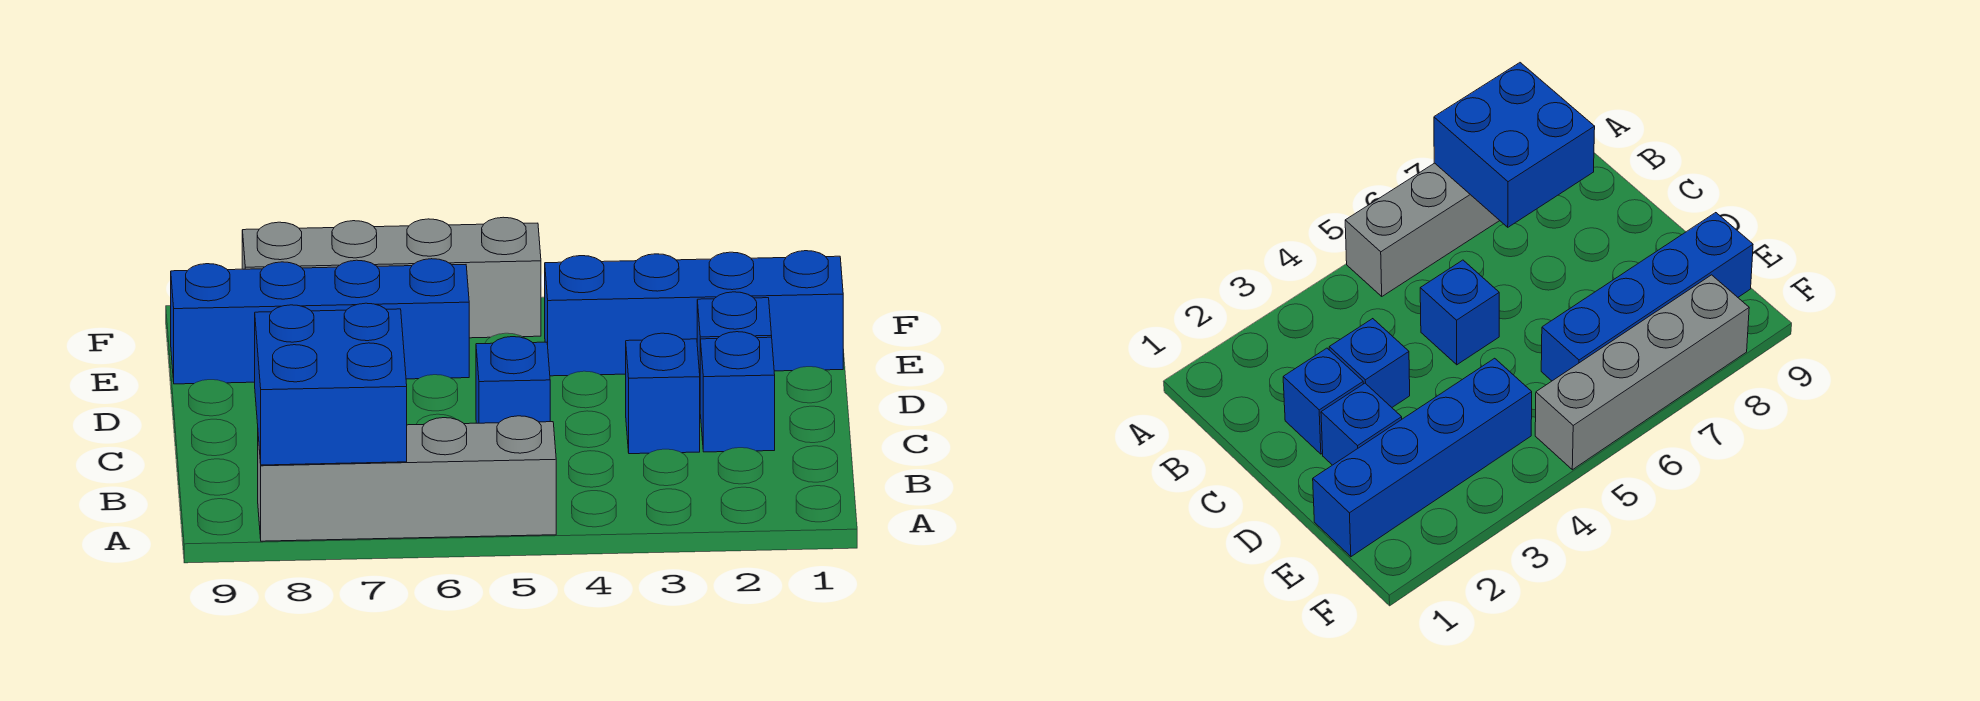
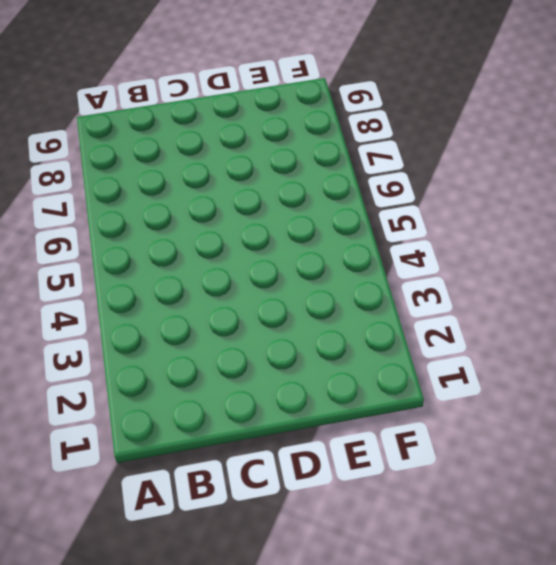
none -> grey 1x4 brick [258,416,556,541]
none -> blue 1x1 brick [700,332,775,452]

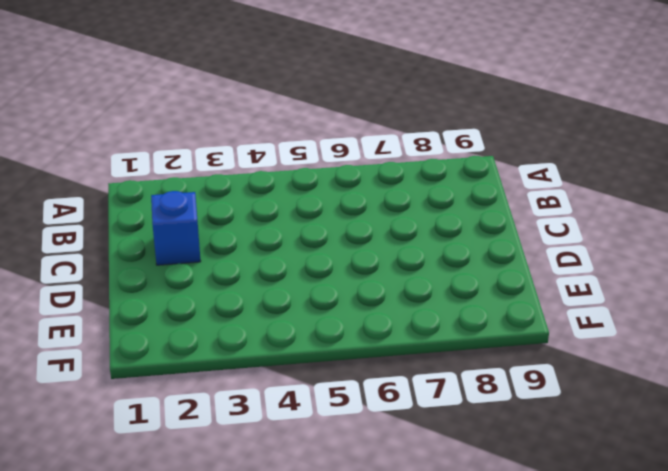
none -> grey 1x4 brick [258,416,556,541]
none -> blue 1x1 brick [626,333,700,454]

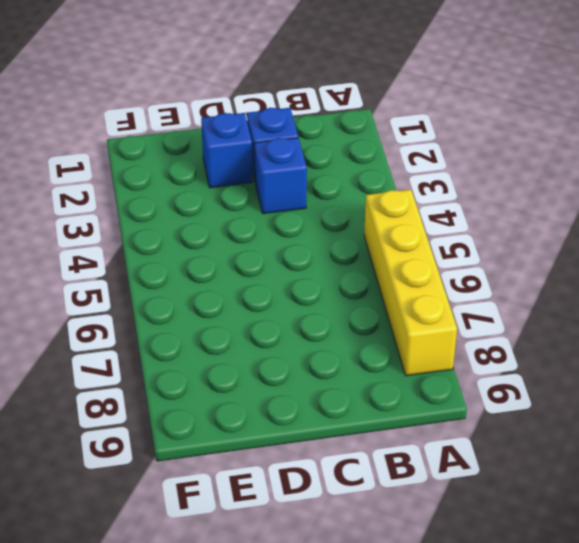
yellow 1x4 brick [364,190,457,376] -> grey 1x4 brick [258,416,556,541]
none -> blue 1x1 brick [476,337,550,423]
none -> blue 1x4 brick [545,251,843,376]

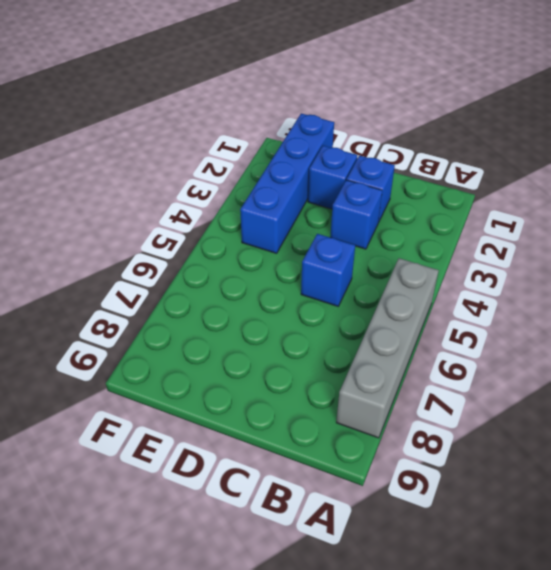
none -> blue 1x4 brick [171,259,469,384]
none -> grey 1x4 brick [242,217,541,338]

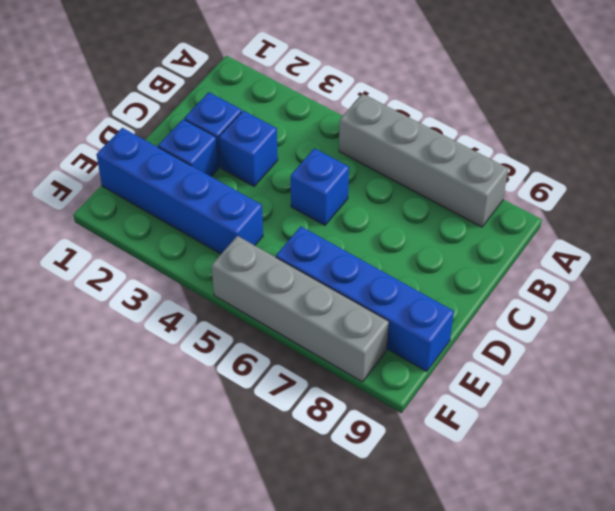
none -> blue 2x2 brick [255,303,407,465]

